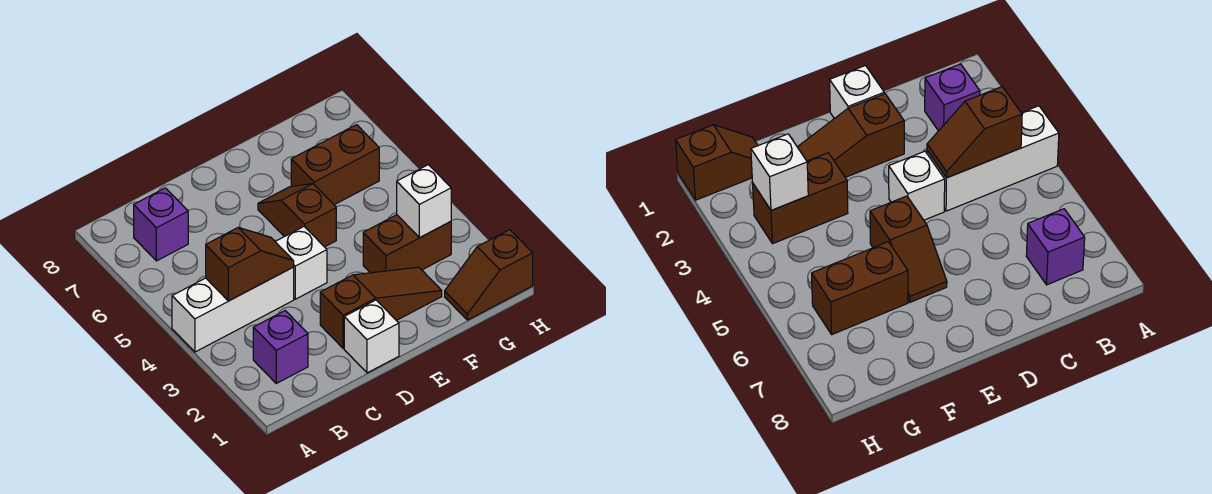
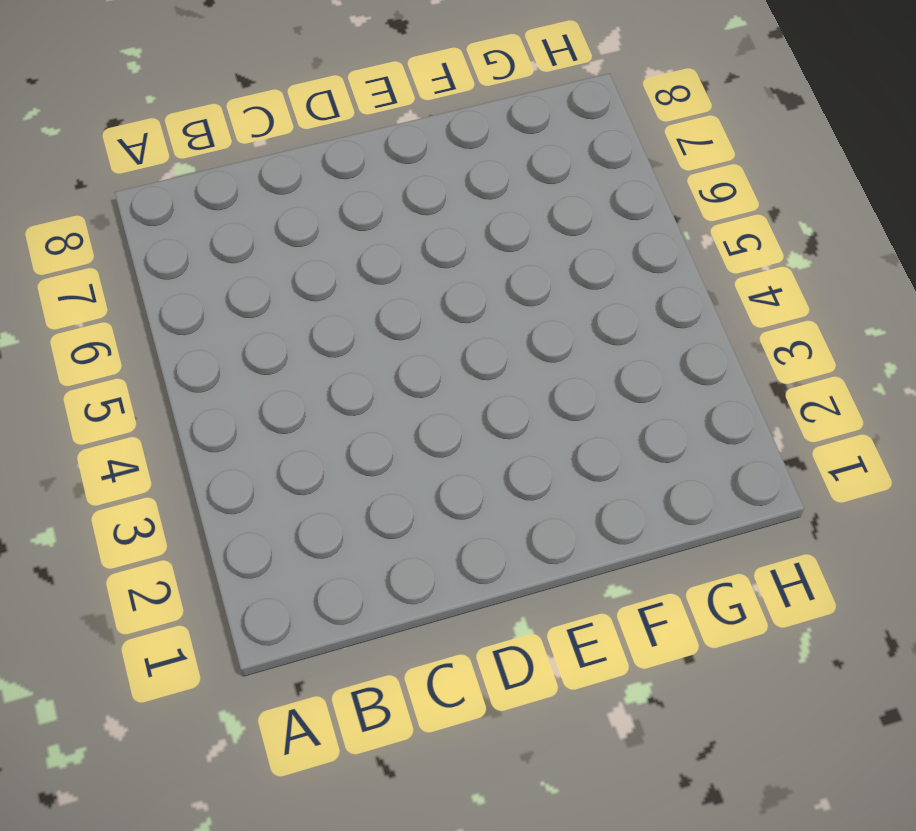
none -> white 1x3 brick [172,267,294,352]
none -> purple 1x1 brick [253,311,308,383]
none -> purple 1x1 brick [134,188,188,261]

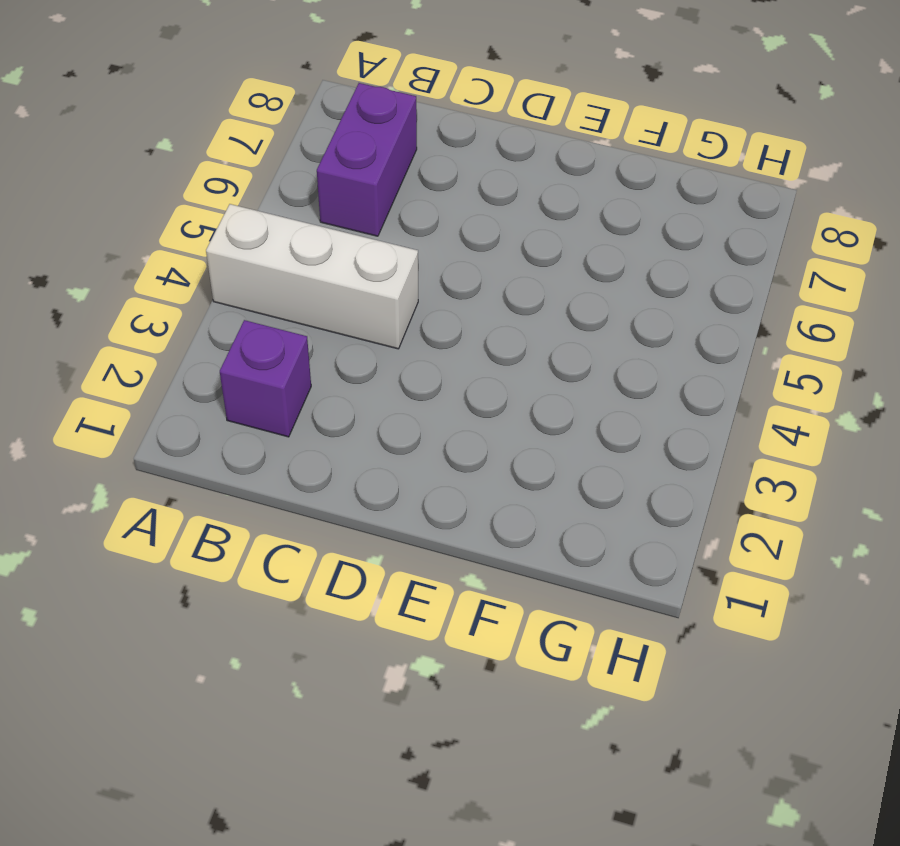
purple 1x2 brick [317,83,417,236] -> purple 1x1 brick [134,188,188,261]
none -> white 1x1 brick [344,300,399,373]
none -> brown 1x3 slope [320,267,442,348]
none -> white 1x1 brick [275,227,327,299]

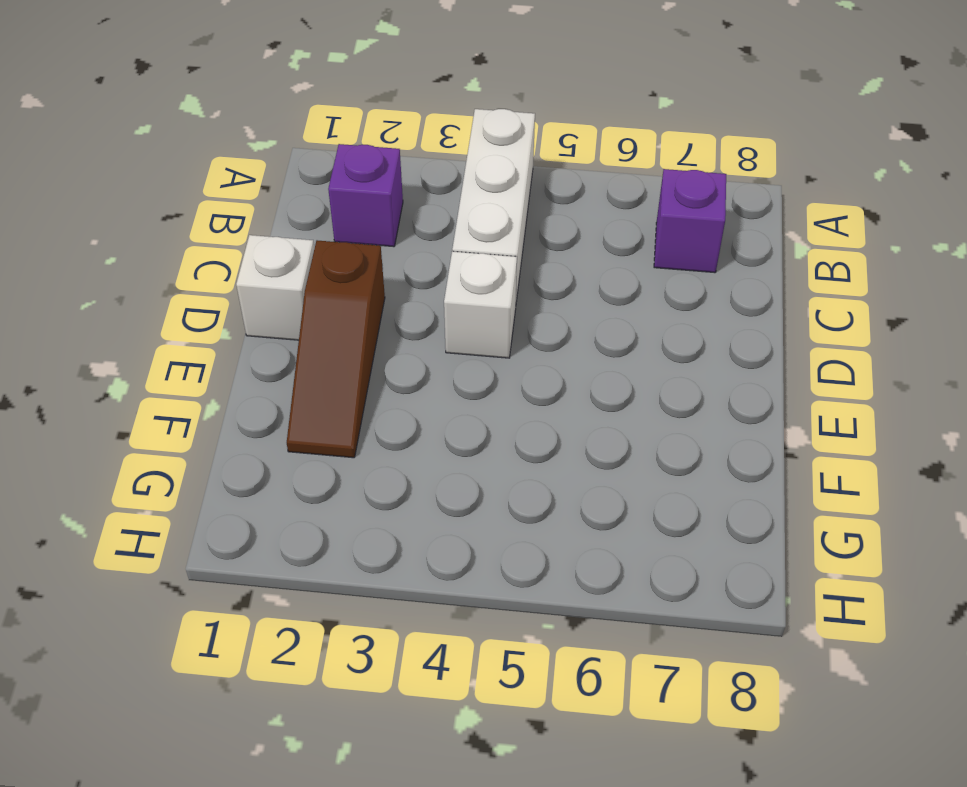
none -> brown 1x2 slope [258,184,336,247]
none -> brown 1x2 brick [363,215,451,273]
none -> brown 1x2 brick [291,125,379,205]

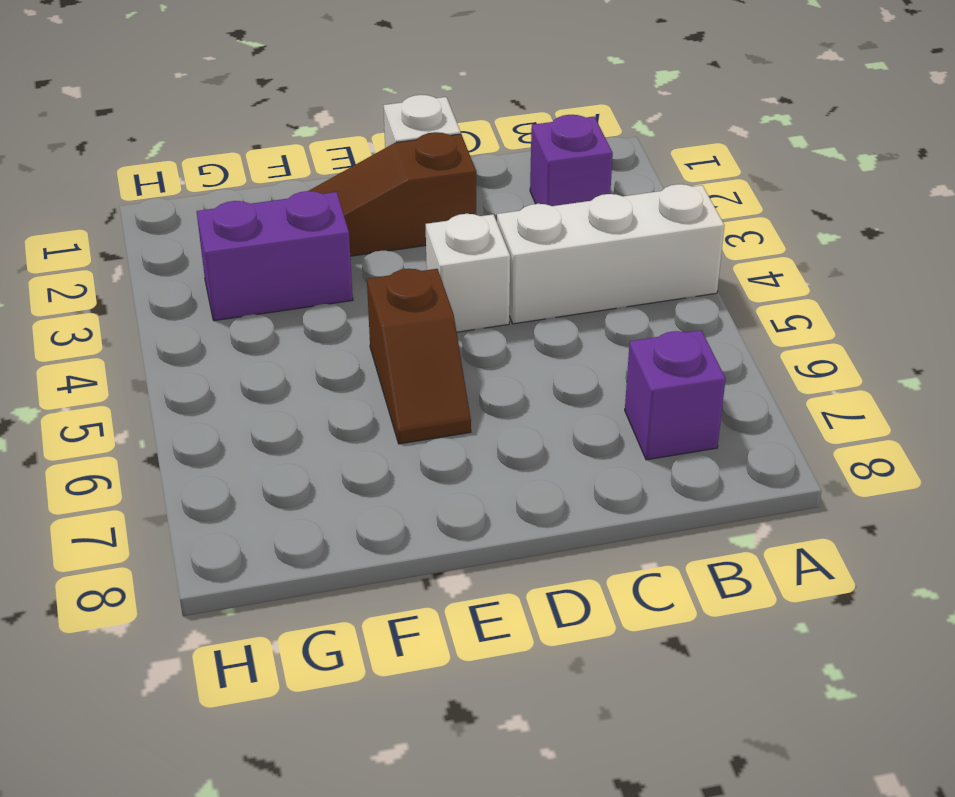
purple 1x2 brick [197,191,353,321] -> brown 1x2 brick [363,215,451,273]
none -> brown 1x2 brick [291,125,379,205]
none -> brown 1x2 slope [445,230,533,320]
none -> brown 1x2 slope [206,228,294,301]

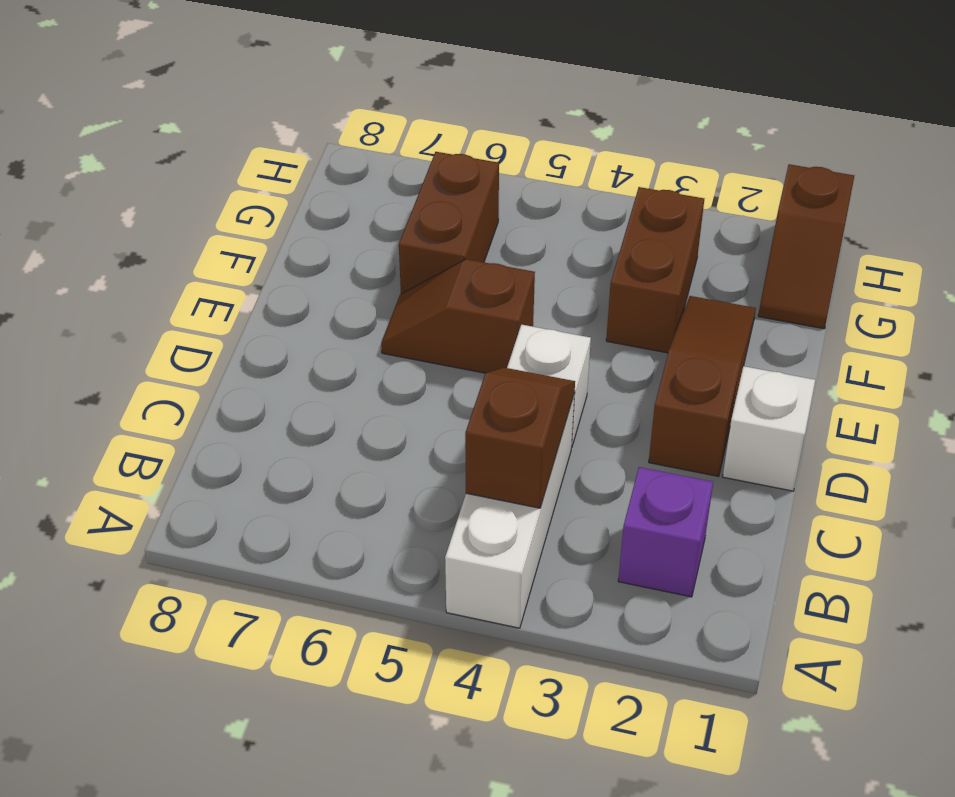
none -> purple 1x1 brick [134,188,188,261]
none -> white 1x1 brick [397,165,451,238]

